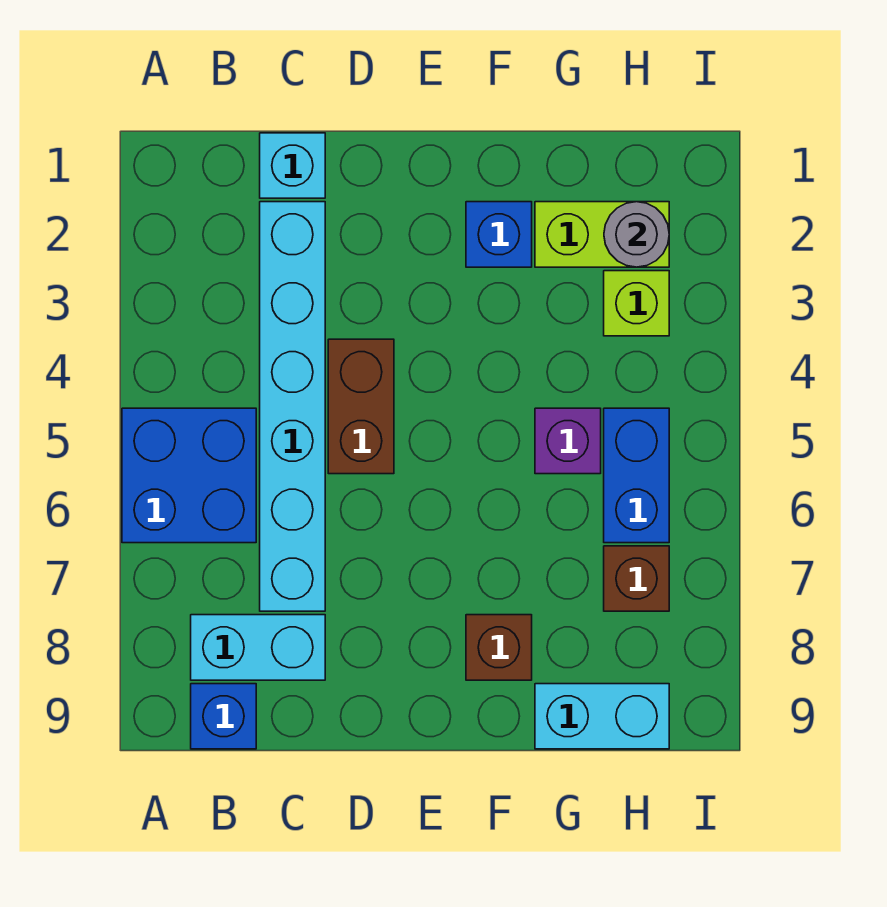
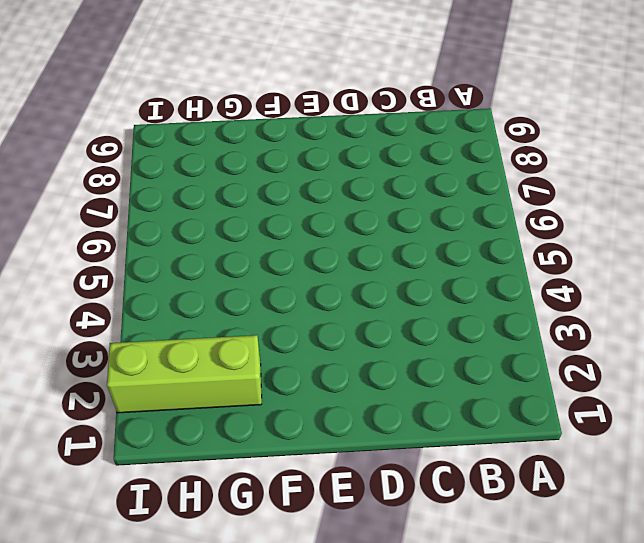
lime 1x3 brick [107,335,262,413] -> lime 1x2 brick [535,202,669,267]
none -> blue 2x2 brick [122,408,256,543]
none -> cyan 1x2 brick [191,615,325,680]
none -> blue 1x1 brick [191,684,256,749]

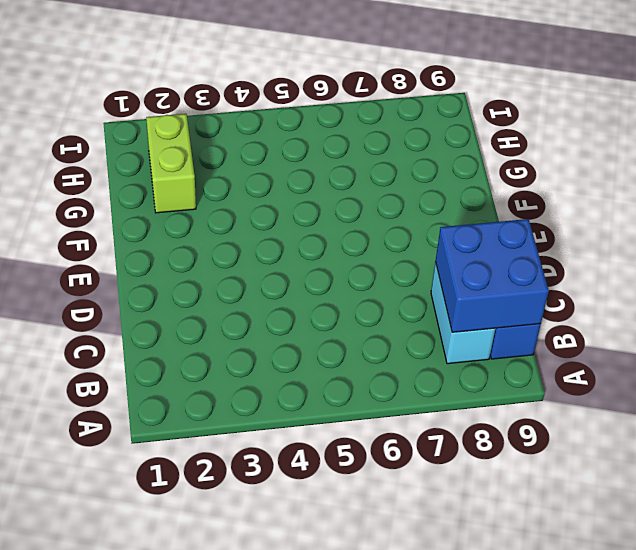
blue 2x2 brick [436,219,549,332] -> blue 2x2 brick moved to [122,408,256,543]
none -> cyan 1x1 brick [260,133,325,198]
none -> cyan 1x6 brick [260,202,325,611]
none -> brown 1x2 brick [328,339,394,474]

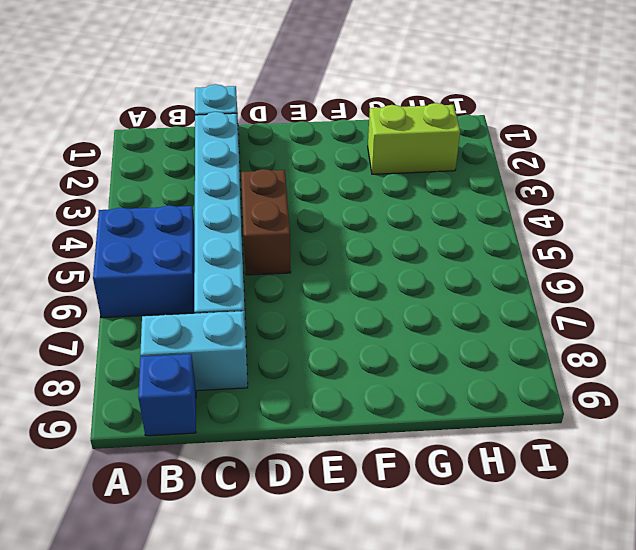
none -> blue 1x1 brick [466,202,532,267]
none -> brown 1x1 brick [466,615,532,680]
none -> purple 1x1 brick [535,408,601,474]

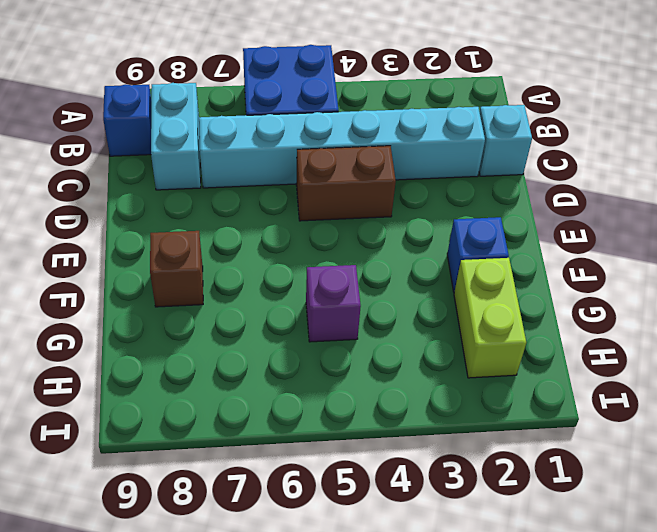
none -> cyan 1x2 brick [535,684,669,749]
none -> lime 1x1 brick [604,271,669,336]
none -> blue 1x2 brick [604,408,669,543]

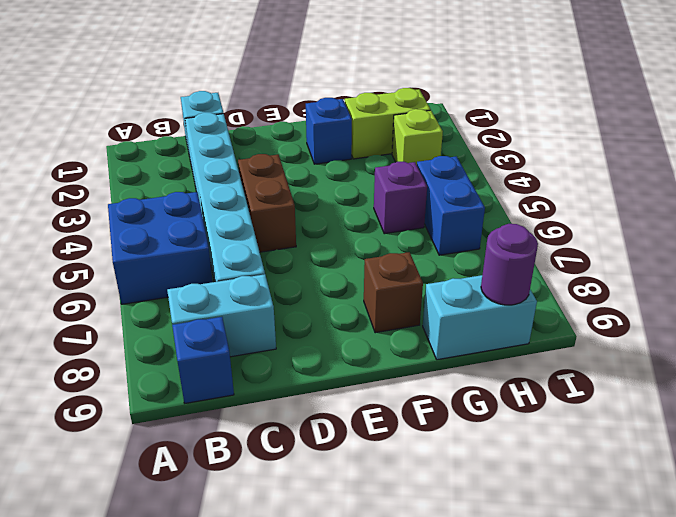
purple 1x1 round brick [481,224,538,305] -> none
none -> brown 1x1 brick [604,546,669,611]
none -> grey 1x1 round brick [604,202,669,267]

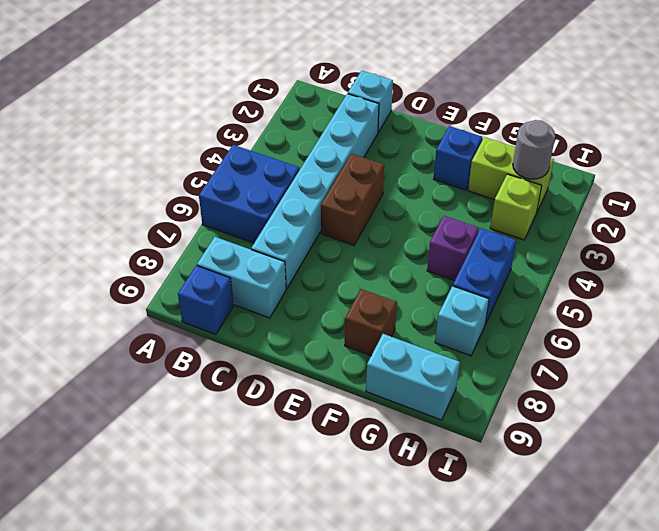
cyan 1x1 brick [435,286,489,356] -> brown 1x1 brick [604,546,669,611]

